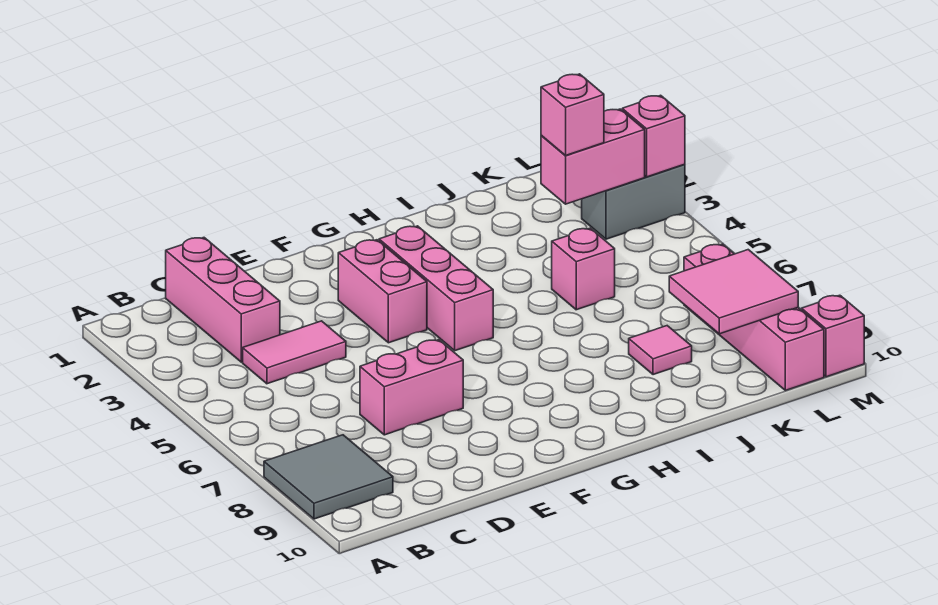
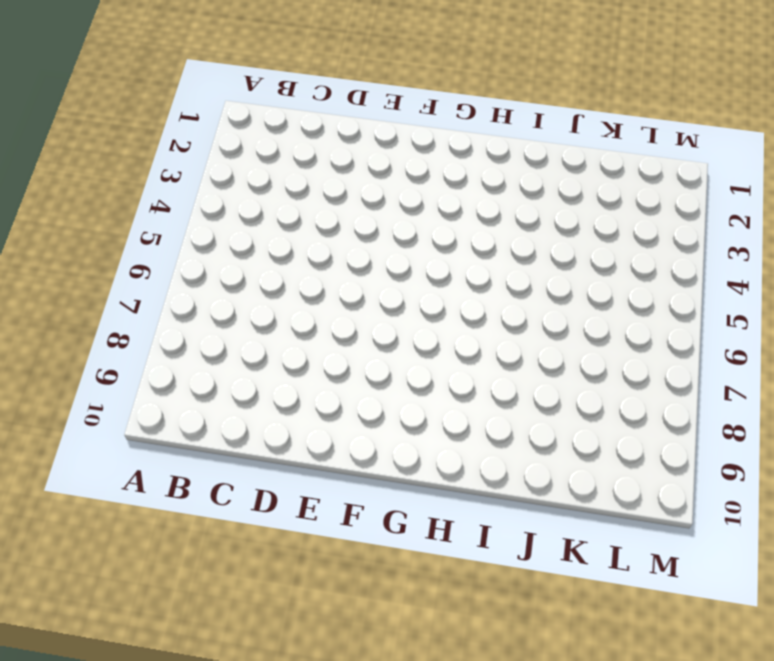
none -> grey 2x2 tile [264,435,393,519]
none -> pink 1x3 brick [166,238,280,362]
none -> pink 1x2 tile [243,321,346,384]

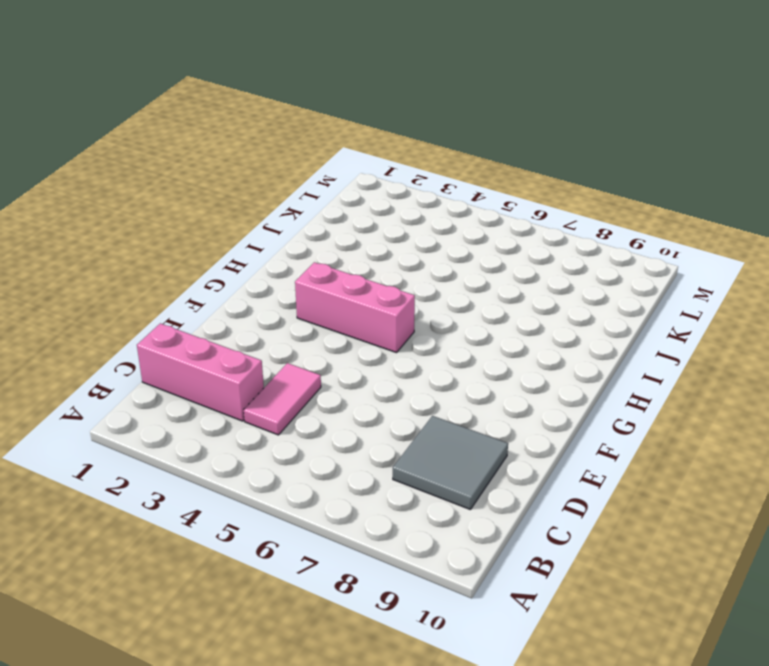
grey 2x2 tile [393,416,508,510] -> grey 2x2 tile moved to [264,435,393,519]
none -> pink 1x2 brick [360,340,463,435]
none -> pink 1x2 brick [338,240,427,343]
none -> pink 1x1 brick [552,228,615,310]

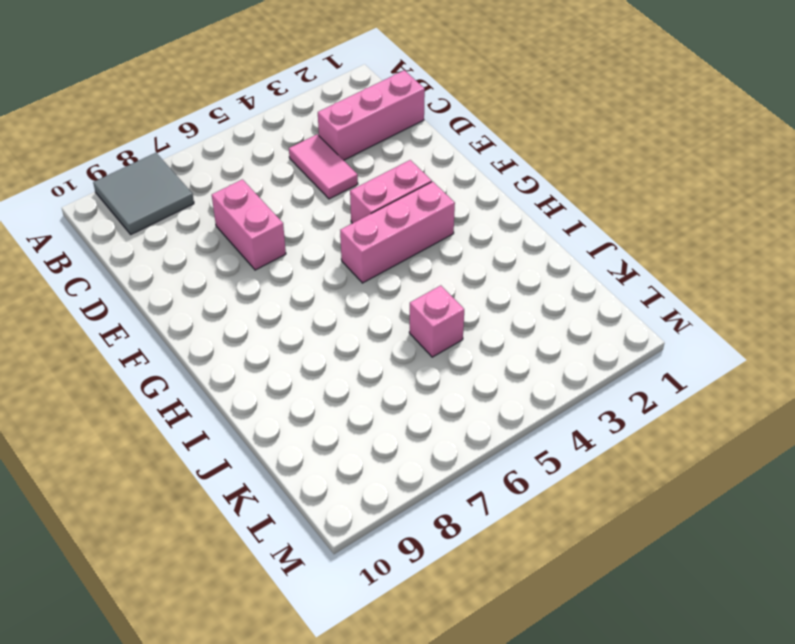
none -> pink 1x1 tile [629,326,692,375]
none -> grey 1x2 brick [582,164,685,239]
none -> pink 1x4 brick [684,244,824,390]

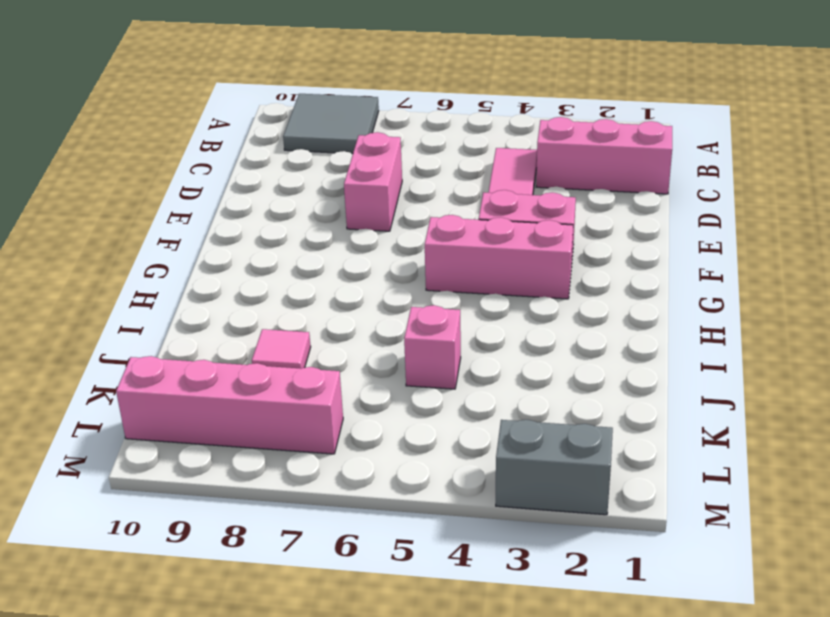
grey 1x2 brick [496,420,613,515] -> grey 1x2 brick turned to [582,164,685,239]
none -> pink 1x1 brick [802,295,864,377]
none -> pink 1x2 brick [541,109,645,204]
none -> pink 2x2 tile [669,250,798,334]

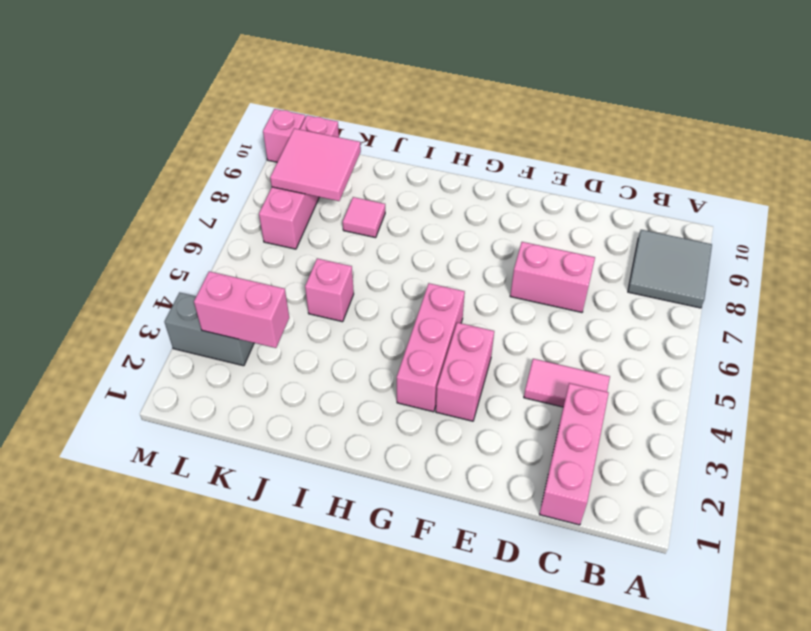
none -> pink 1x1 brick [622,95,685,177]
none -> pink 1x1 brick [541,74,604,155]

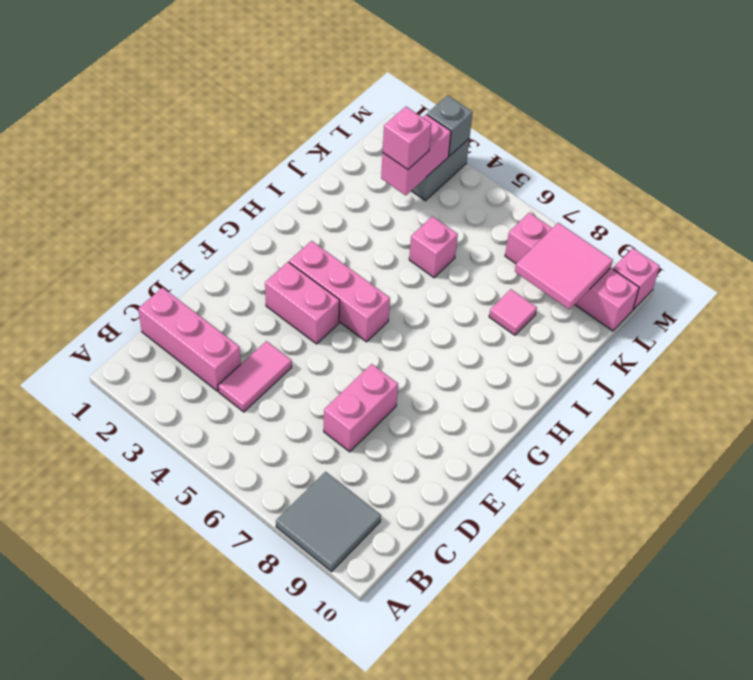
grey 1x1 brick [427,95,473,156] -> pink 1x1 brick [622,95,685,177]

